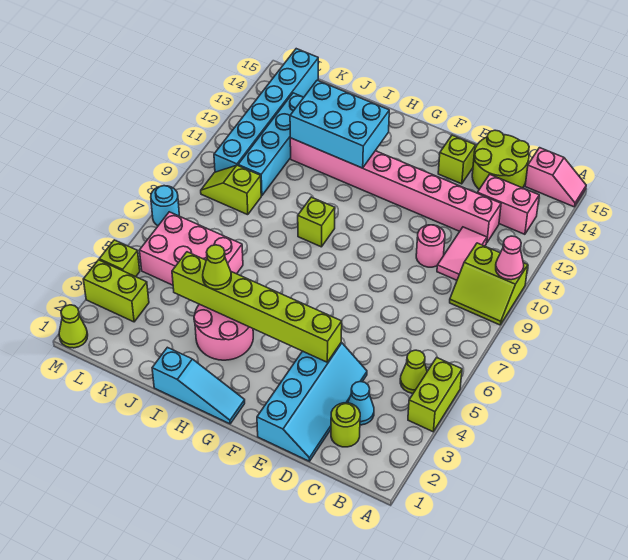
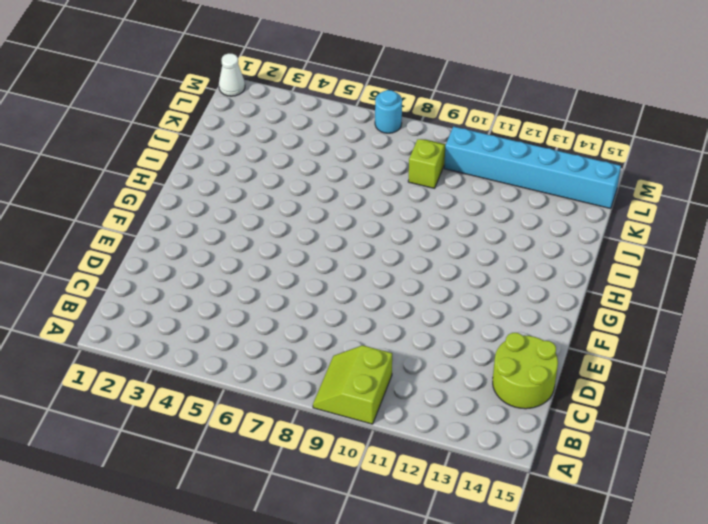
white 1x1 cone [219,53,245,96] -> lime 1x1 cone [59,305,88,348]
none -> lime 1x2 brick [408,358,462,432]
none -> pink 1x2 slope [525,148,586,207]
none -> lime 1x1 cone [400,350,427,393]

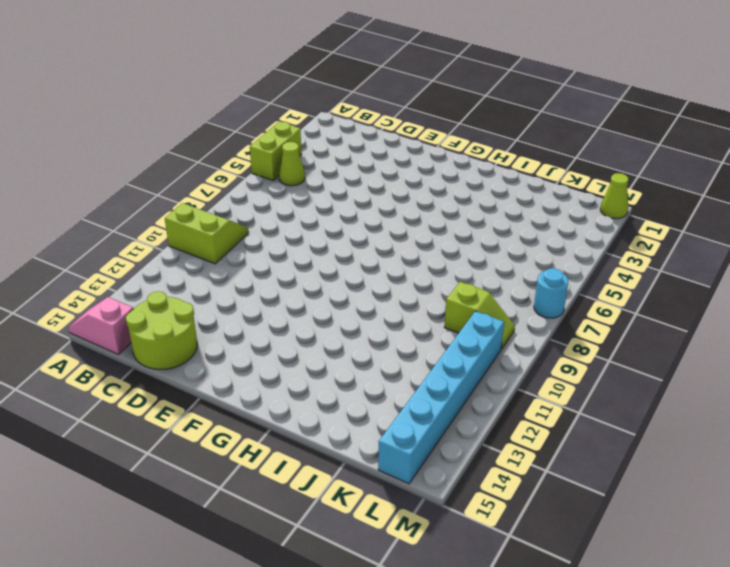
none -> pink 1x2 brick [477,174,539,234]
none -> lime 1x1 round brick [331,403,360,447]
none -> cyan 1x1 cone [348,382,374,425]

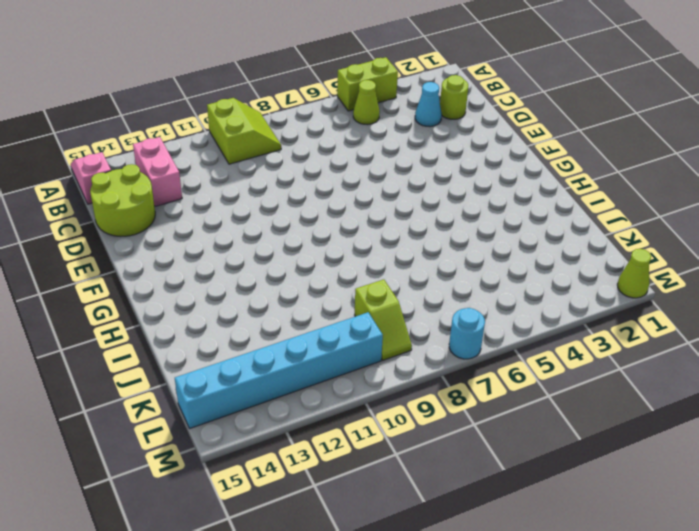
none -> pink 1x2 tile [437,227,487,280]
none -> pink 1x8 brick [290,138,501,243]
none -> cyan 2x4 slope [257,342,367,461]

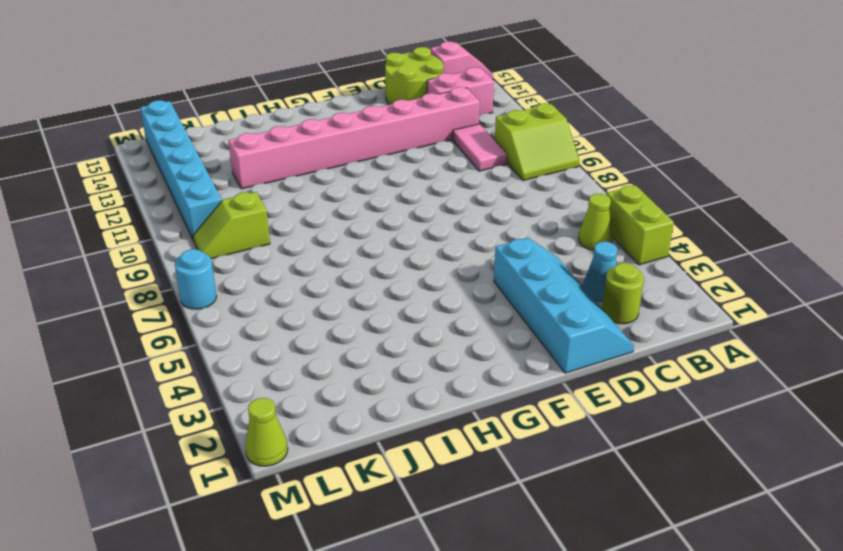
none -> pink 1x1 round brick [416,225,445,267]
none -> lime 1x1 brick [438,135,476,184]
none -> cyan 1x3 slope [152,347,245,424]

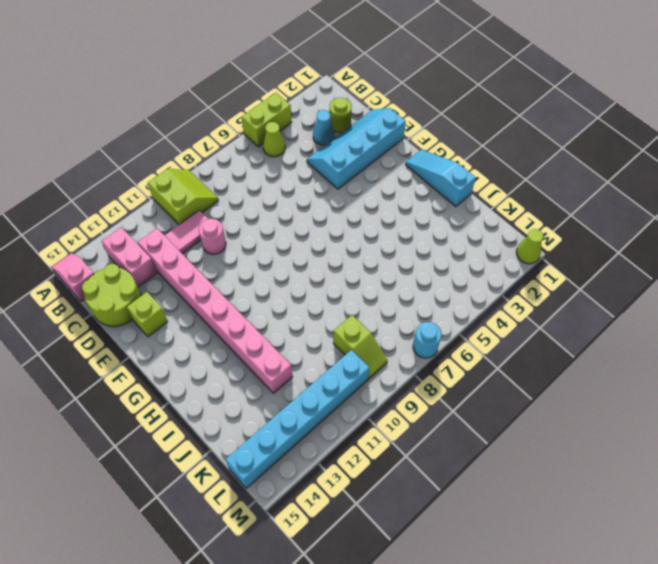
none -> pink 2x2 round brick [194,304,253,360]
none -> lime 1x1 brick [298,197,335,247]
none -> pink 2x3 brick [140,212,243,285]

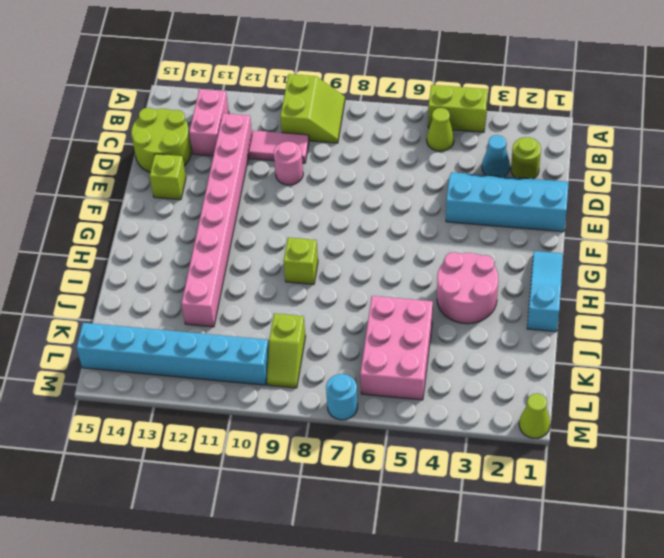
none -> pink 1x2 slope [525,148,586,207]
none -> cyan 1x4 brick [238,93,304,196]
none -> lime 1x2 brick [83,260,149,322]

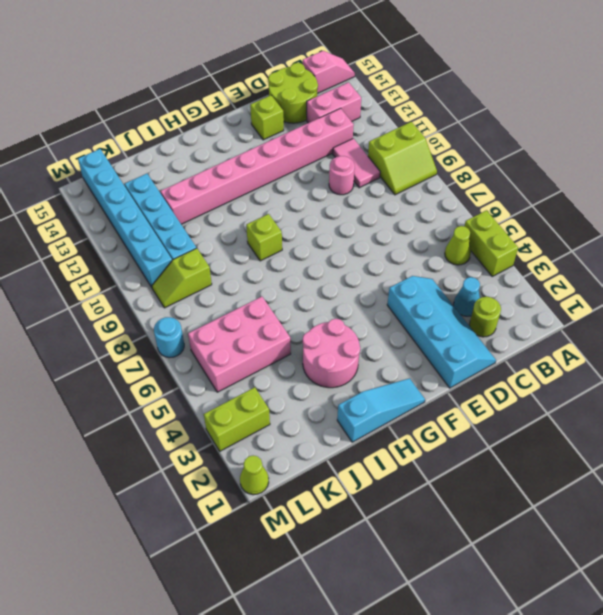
none -> lime 1x1 brick [99,240,140,277]
none -> pink 1x1 cone [496,236,524,280]
none -> lime 1x6 brick [172,252,342,362]

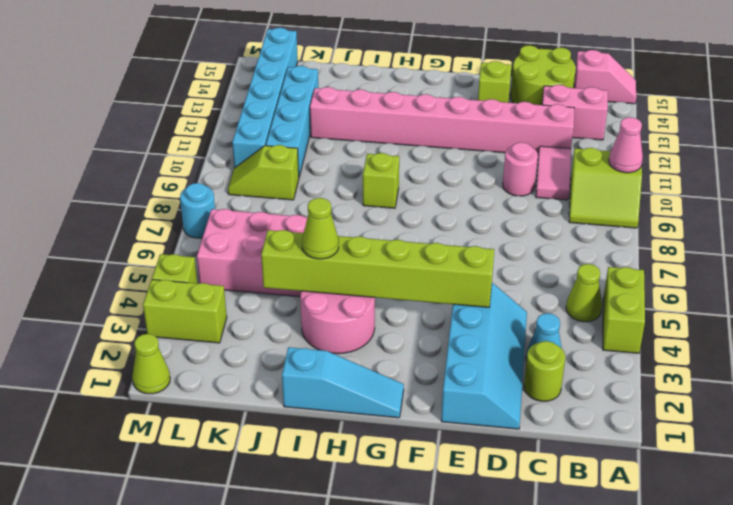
none -> cyan 2x3 brick [290,80,389,168]

